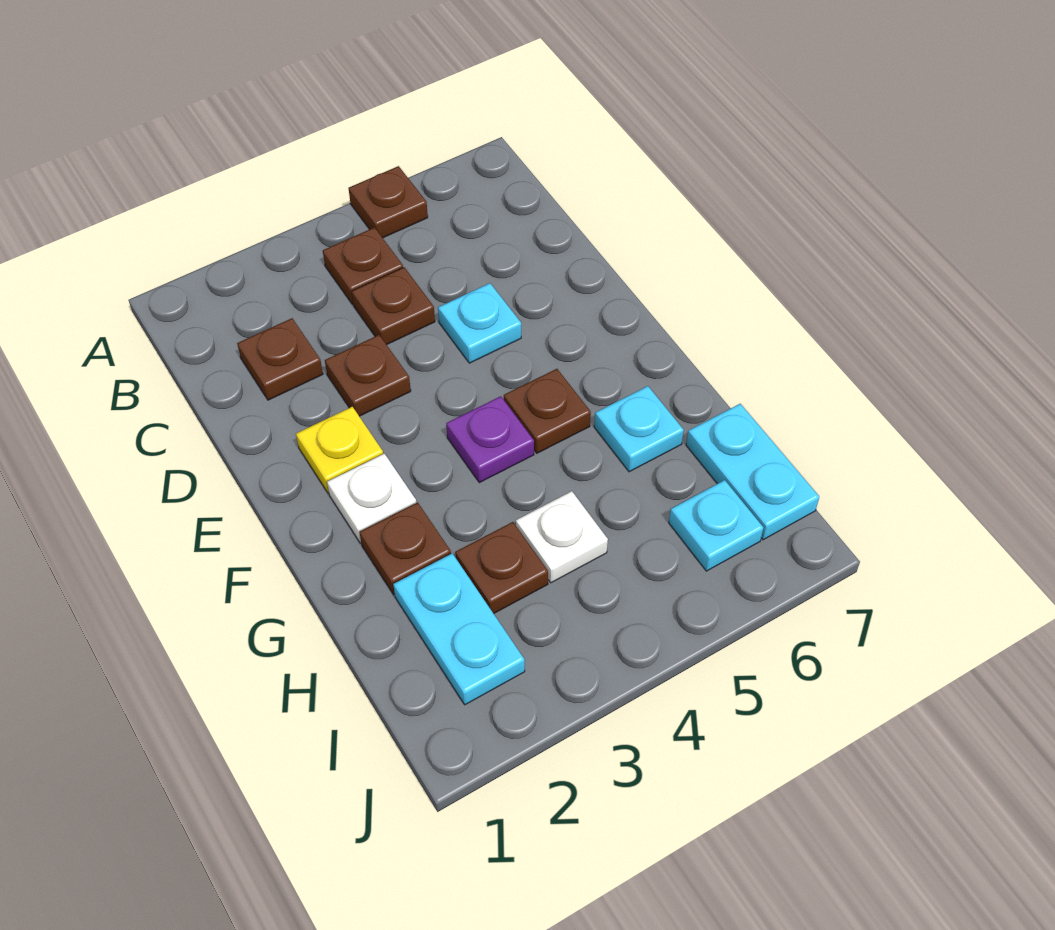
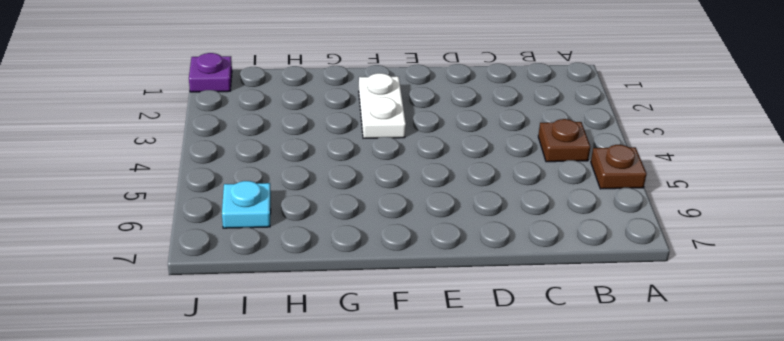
white 1x2 plate [359,73,406,138] -> white 1x1 plate [327,454,416,543]
purple 1x1 plate [189,53,232,92] -> purple 1x1 plate moved to [446,396,534,483]
none -> brown 1x1 plate [237,318,323,400]
none -> brown 1x1 plate [352,267,435,345]
none -> brown 1x1 plate [325,335,411,416]

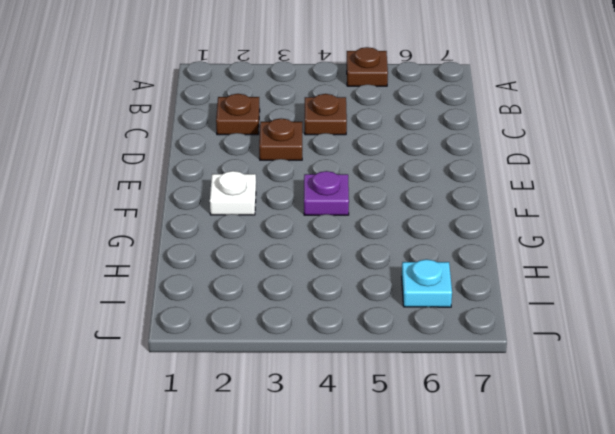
none -> brown 1x1 plate [323,227,403,305]
none -> cyan 1x1 plate [438,283,521,363]
none -> yellow 1x1 plate [296,407,383,494]

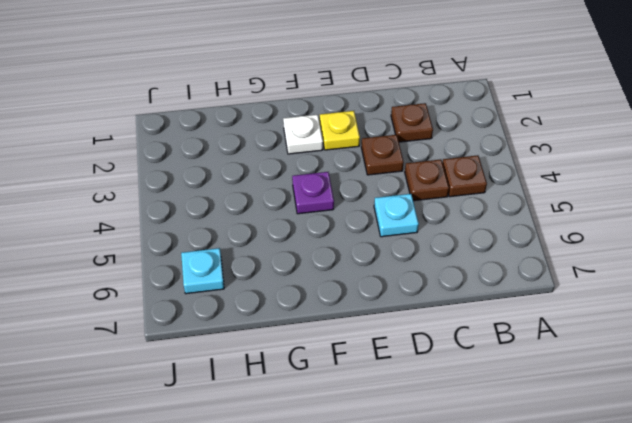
none -> brown 1x1 plate [348,166,428,238]
none -> brown 1x1 plate [504,369,591,453]
none -> brown 1x1 plate [360,502,451,595]

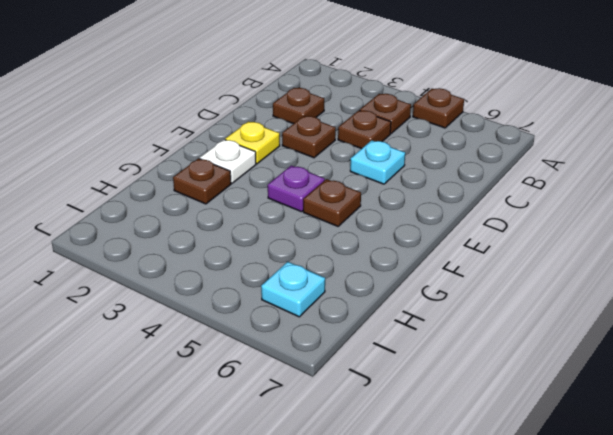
none -> cyan 1x1 plate [594,386,684,472]
none -> cyan 1x2 plate [393,553,525,705]
none -> brown 1x1 plate [455,522,548,614]

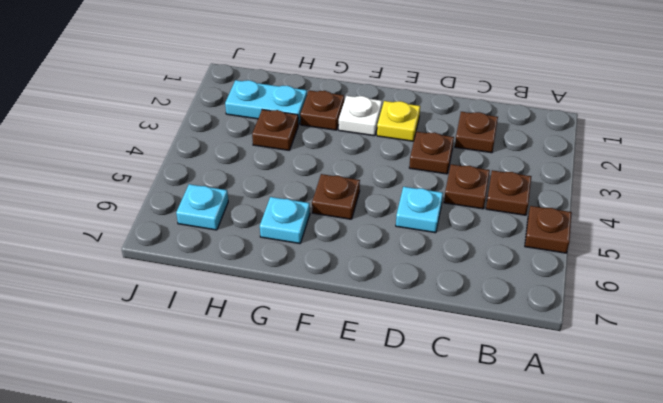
none -> purple 1x1 plate [446,396,534,483]
none -> white 1x1 plate [516,491,608,583]
none -> cyan 1x2 plate [686,404,819,540]

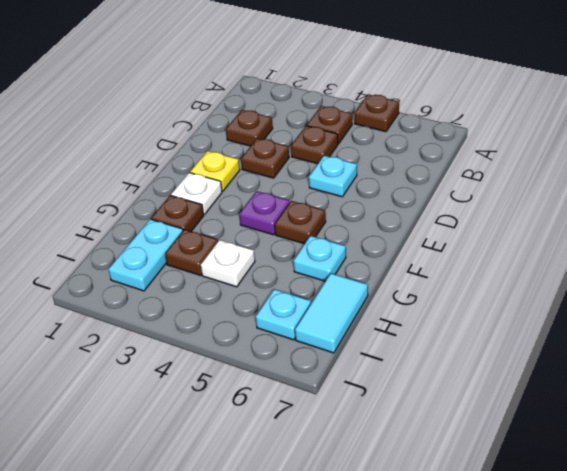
cyan 1x2 tile [295,273,368,353] -> cyan 1x2 plate [686,404,819,540]

